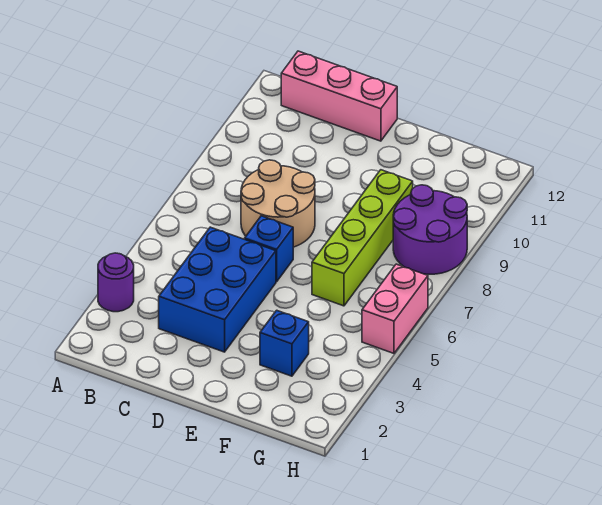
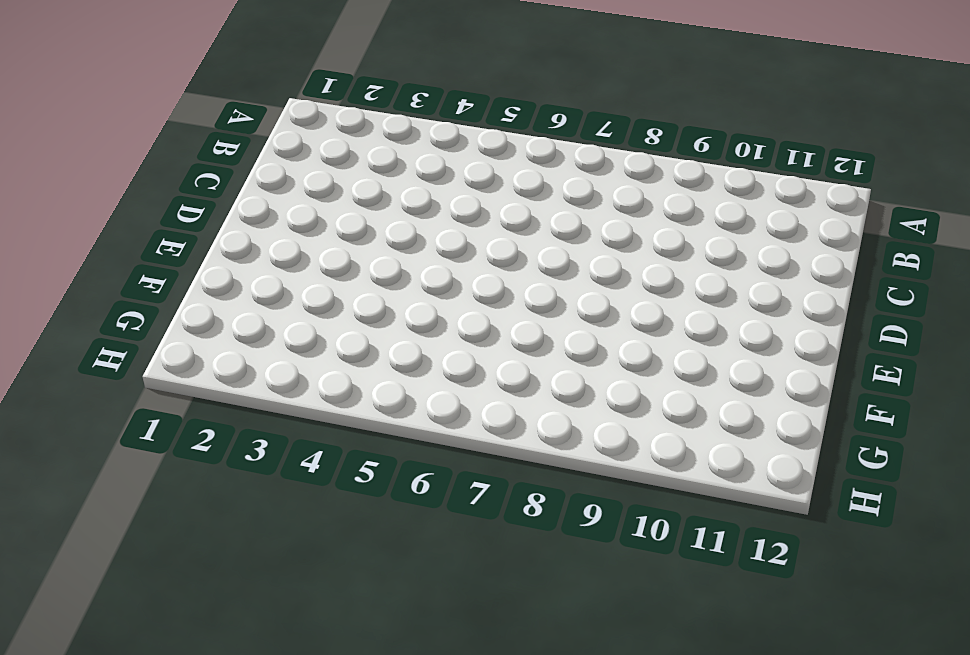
none -> purple 1x1 round brick [98,253,134,312]
none -> pink 1x3 brick [281,51,397,141]

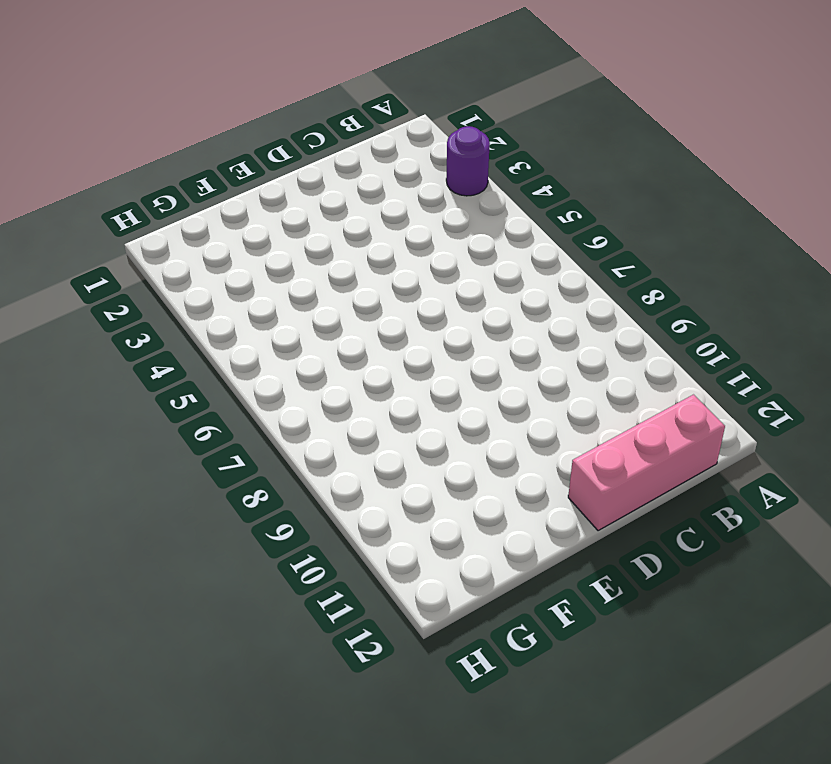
none -> blue 2x3 brick [159,227,276,352]
none -> tan 2x2 round brick [241,160,315,247]

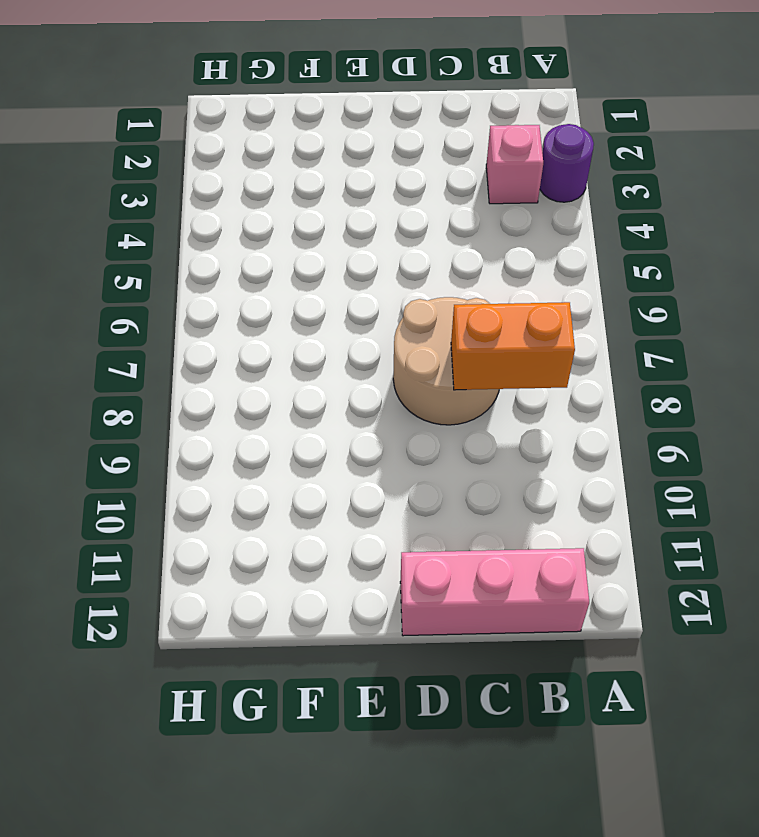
pink 1x1 brick [486,125,543,204] -> none
orange 1x2 brick [451,302,575,390] -> none
none -> blue 2x3 brick [159,227,276,352]
none -> blue 1x1 brick [245,216,293,282]

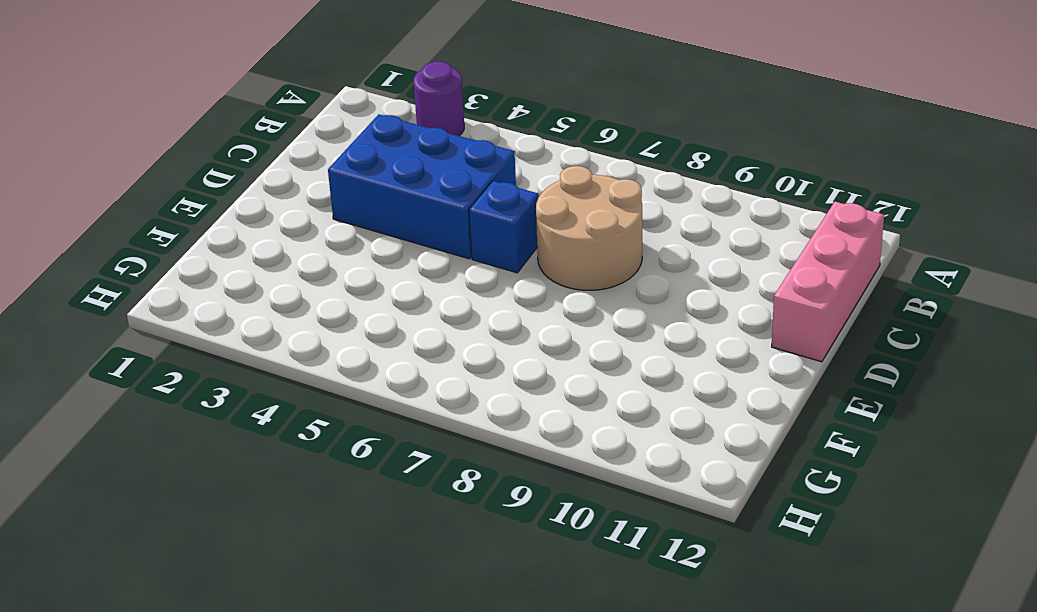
none -> blue 1x1 brick [260,310,309,376]
none -> lime 1x4 brick [312,170,413,306]

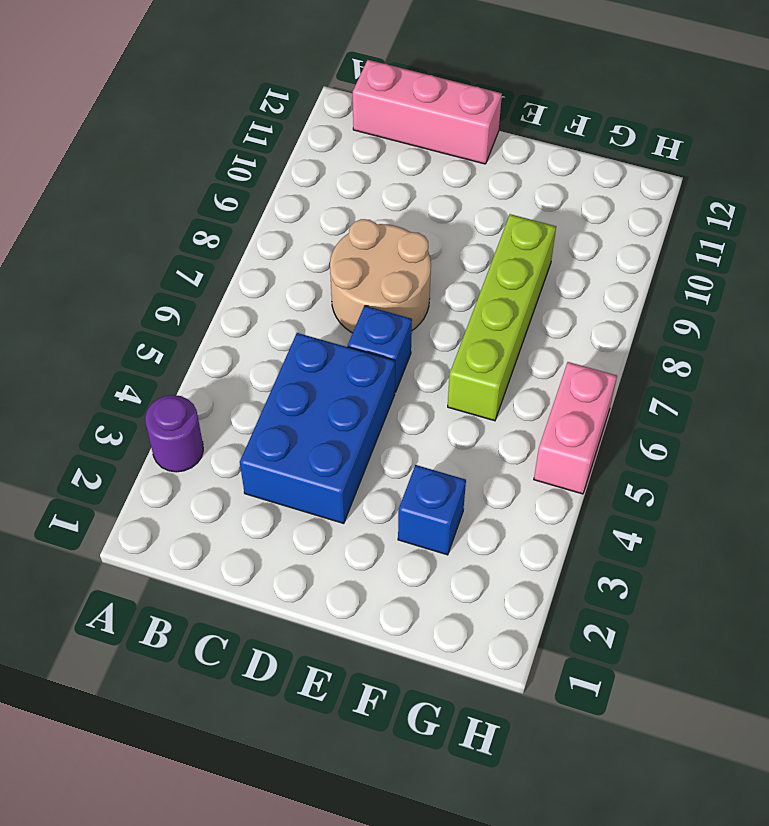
none -> purple 2x2 round brick [393,185,467,274]

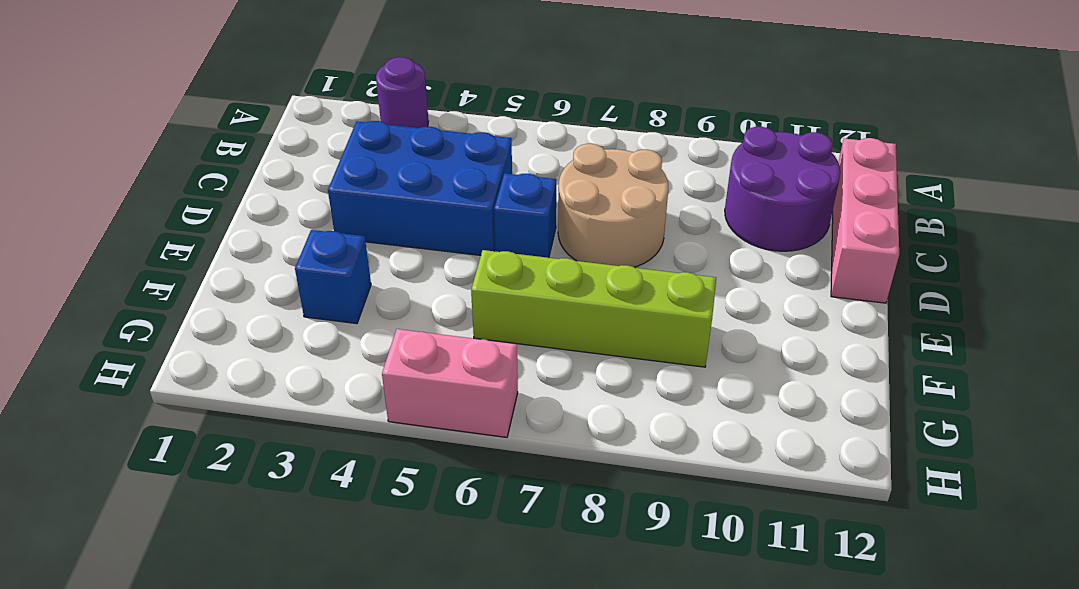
purple 2x2 round brick [725,127,840,251] -> purple 2x2 round brick moved to [393,185,467,274]

